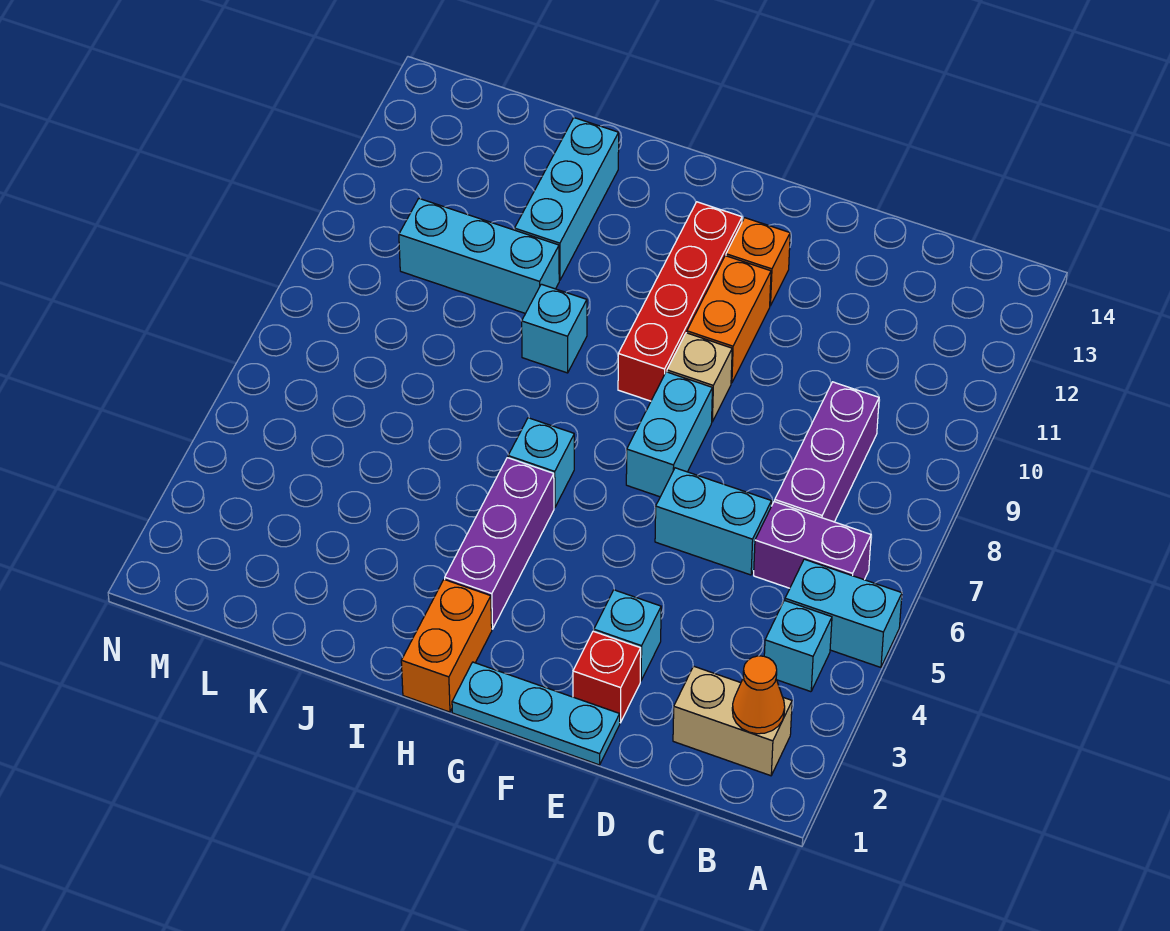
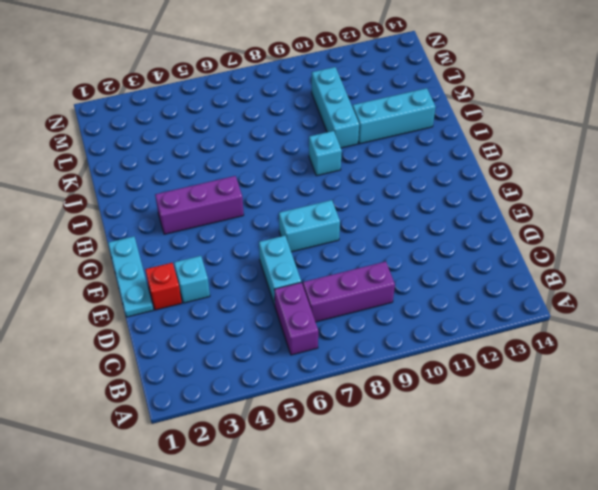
none -> cyan 1x2 brick [785,559,902,667]
none -> tan 1x2 brick [673,666,792,776]
none -> cyan 1x1 brick [764,600,832,692]

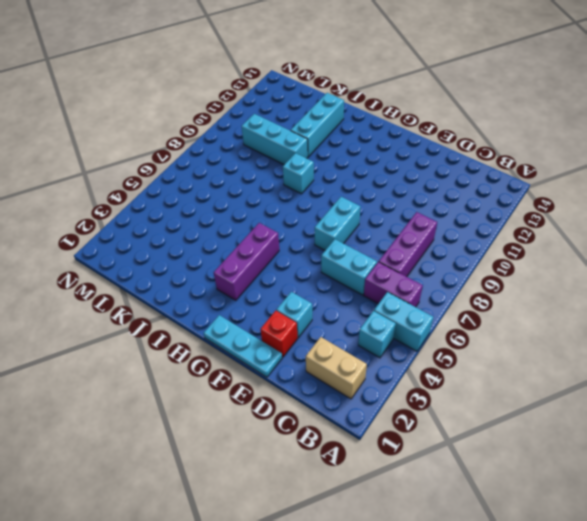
none -> tan 1x1 brick [667,333,732,422]
none -> orange 1x2 brick [687,256,771,383]
none -> orange 1x1 brick [726,218,790,306]

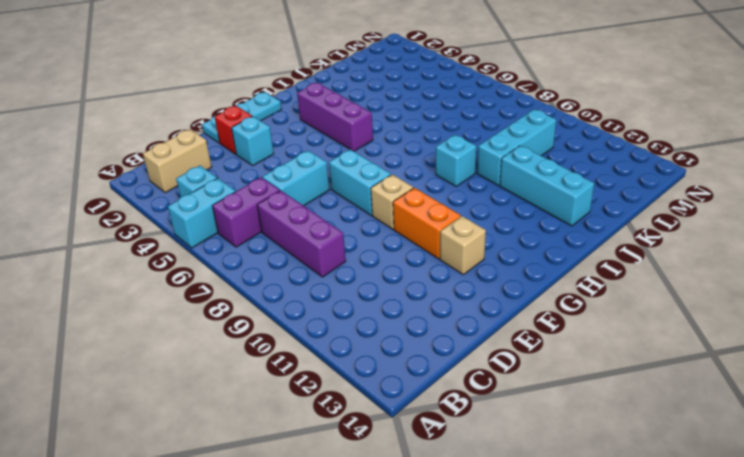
tan 1x1 brick [440,216,486,275] -> orange 1x1 brick [726,218,790,306]
none -> red 1x4 brick [618,202,742,401]
none -> orange 1x2 brick [401,579,492,712]
none -> cyan 1x1 brick [508,418,574,508]

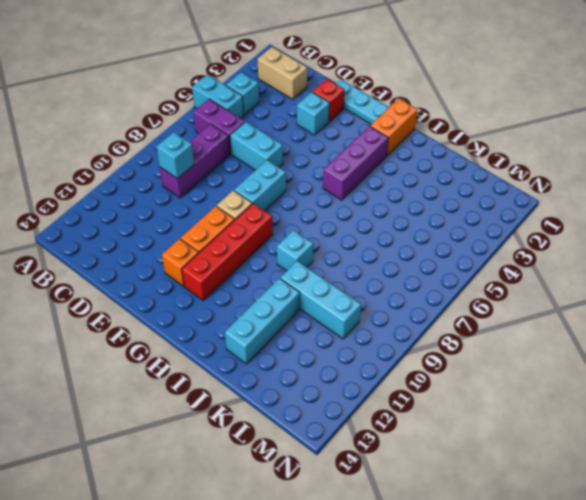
cyan 1x1 brick [157,132,194,179] -> cyan 1x1 brick moved to [508,418,574,508]
none -> orange 1x1 cone [732,656,785,734]

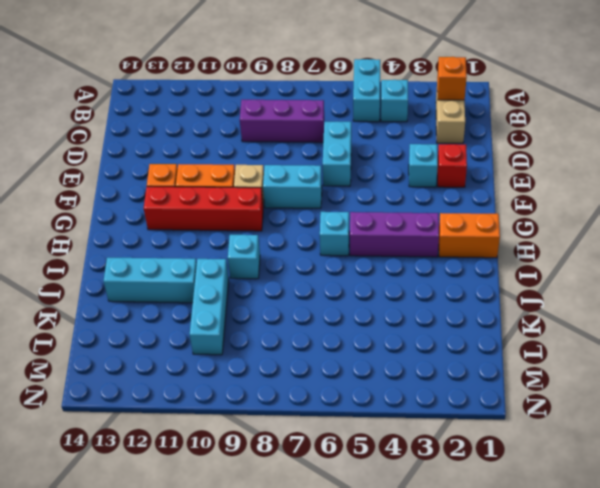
orange 1x1 brick [437,57,467,100] -> orange 1x1 cone [732,656,785,734]
none -> purple 1x2 brick [754,502,871,588]
none -> cyan 1x3 plate [452,662,620,765]

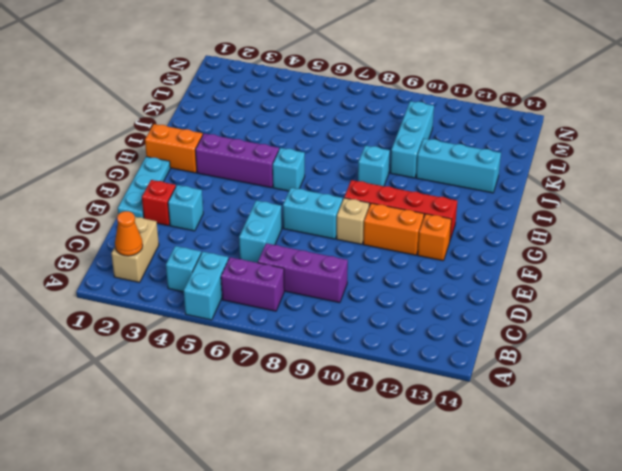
purple 1x2 brick [221,257,284,311] -> purple 1x2 brick turned to [754,502,871,588]

